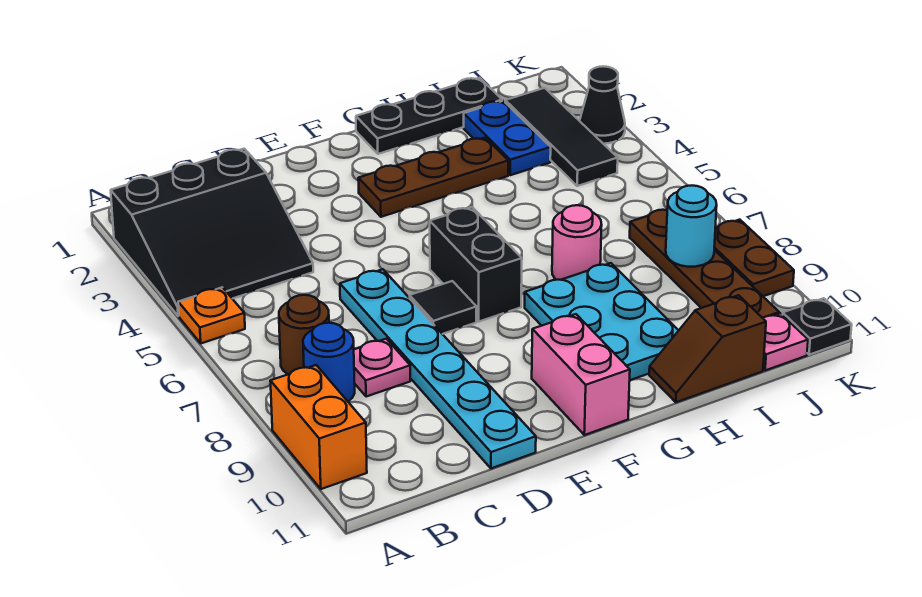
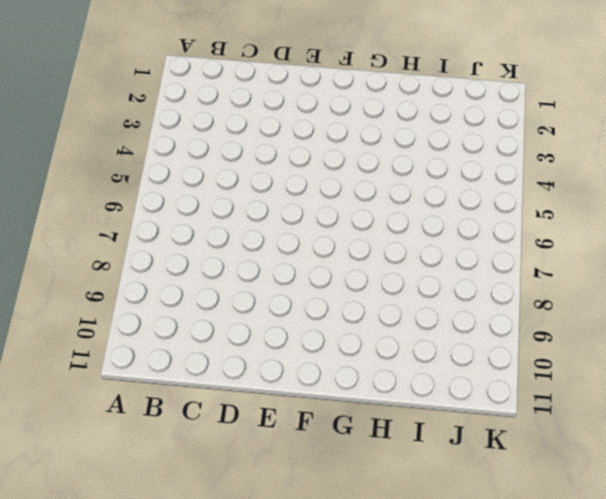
none -> black 3x3 slope [111,149,313,316]
none -> orange 1x1 plate [178,287,245,343]
none -> orange 1x2 brick [270,365,367,489]

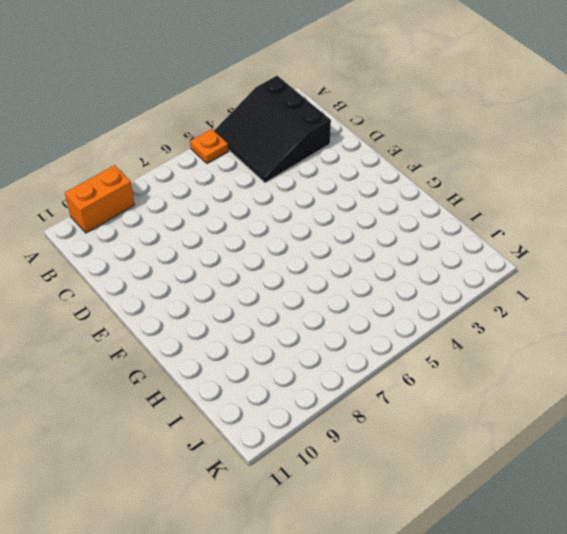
none -> brown 1x1 round brick [279,295,329,374]
none -> blue 1x1 round brick [303,323,355,401]
none -> pink 1x1 plate [354,339,410,397]

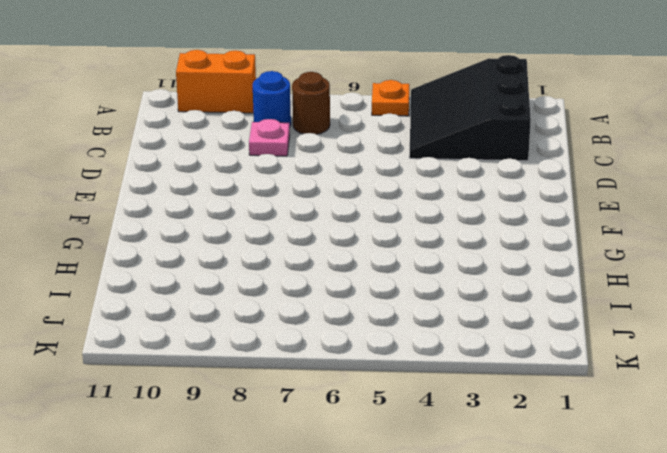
none -> cyan 1x6 plate [340,269,536,468]
none -> black 1x1 tile [410,281,477,334]
none -> brown 1x3 plate [358,138,508,217]

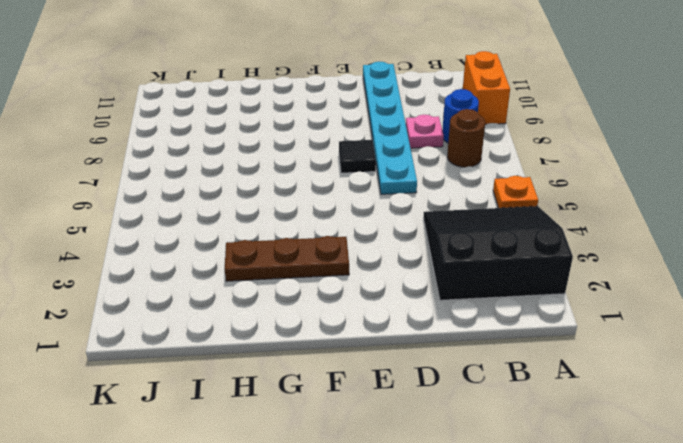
none -> black 1x2 brick [430,207,522,321]
none -> pink 1x2 brick [532,314,630,435]
none -> black 1x3 plate [356,78,502,154]

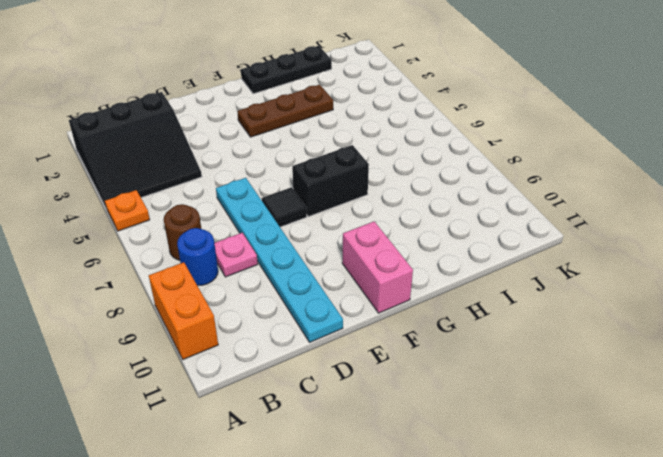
black 1x2 brick [292,145,369,216] -> black 1x2 brick turned to [430,207,522,321]
none -> cyan 2x3 plate [525,263,679,380]
none -> pink 1x1 round brick [552,205,602,280]
none -> brown 1x2 slope [649,295,766,402]

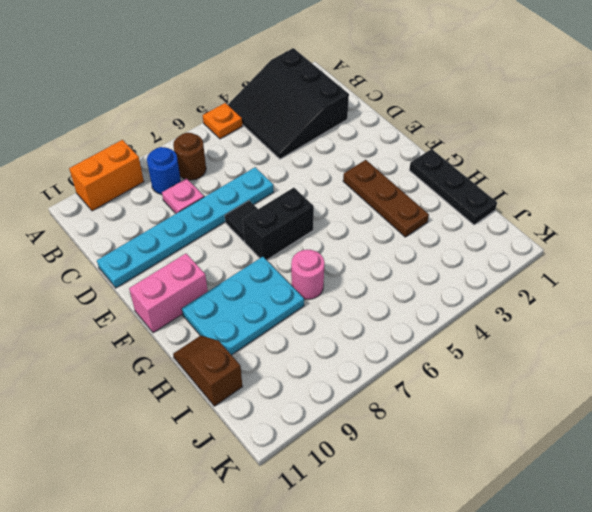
none -> blue 1x2 plate [464,101,551,175]
none -> black 1x3 tile [505,88,618,186]
none -> brown 1x4 plate [630,210,779,318]

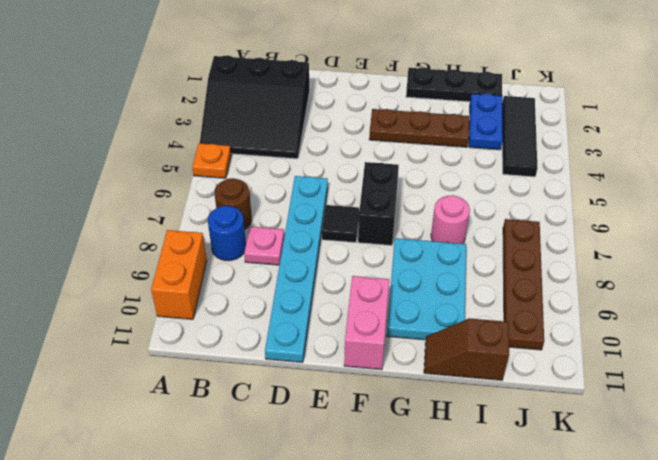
none -> pink 1x1 plate [763,313,808,370]
none -> black 1x1 cone [580,66,625,144]
none -> brown 1x2 plate [714,220,794,296]

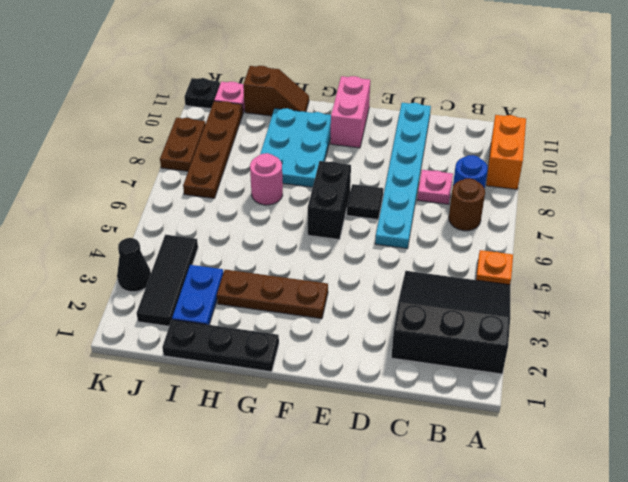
none -> cyan 1x1 round brick [666,186,717,267]

